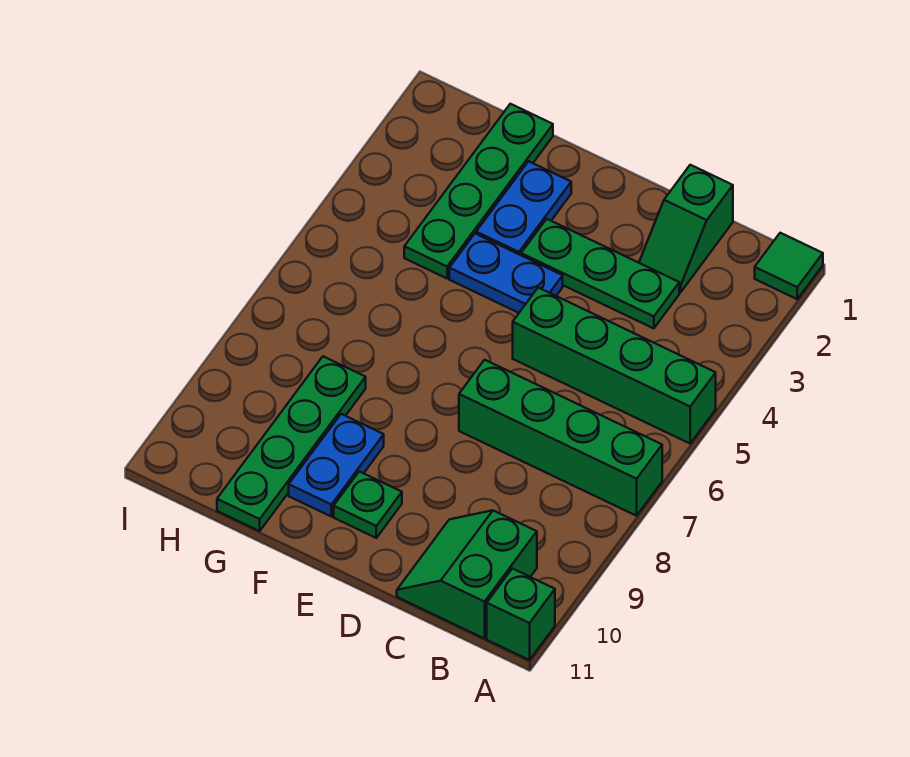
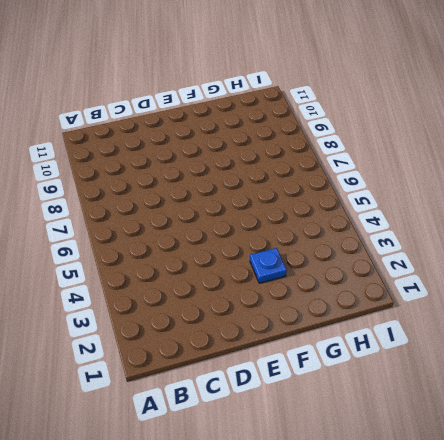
blue 1x1 plate [250,248,287,283] -> blue 1x2 plate [476,161,571,255]
none -> green 1x1 tile [755,233,823,299]
none -> green 1x4 brick [513,288,716,443]
none -> green 1x4 brick [459,360,662,516]

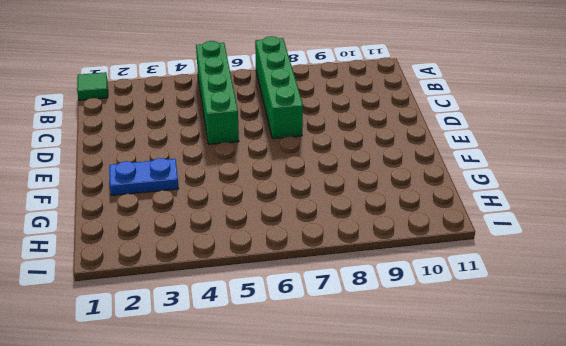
none -> green 1x1 brick [487,569,555,660]
none -> green 2x2 slope [397,510,537,639]
none -> green 1x2 slope [639,165,733,292]

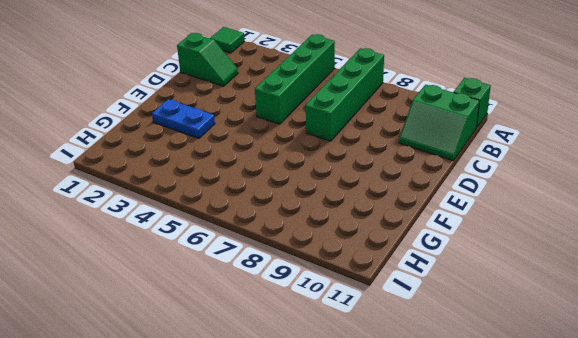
none -> green 1x3 plate [521,219,679,328]
none -> blue 1x2 plate [449,234,563,313]
none -> green 1x1 plate [334,471,402,538]

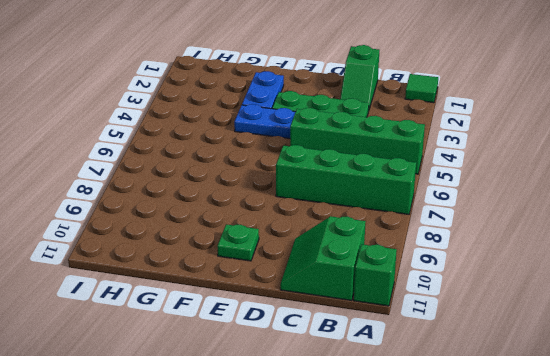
none -> blue 1x2 plate [289,414,384,516]
none -> green 1x4 plate [404,104,553,278]
none -> green 1x4 plate [217,357,366,531]

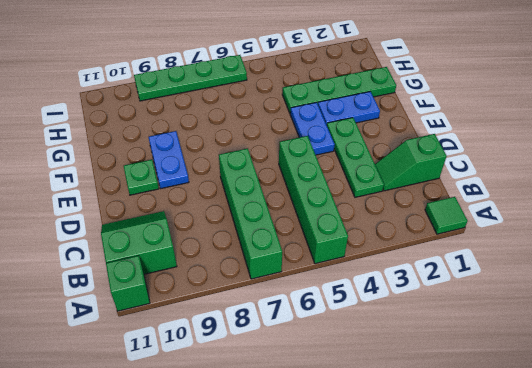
blue 1x2 plate [149,131,189,189] -> blue 1x2 plate turned to [289,414,384,516]
green 1x4 plate [134,55,247,101] -> green 1x4 plate moved to [217,357,366,531]

